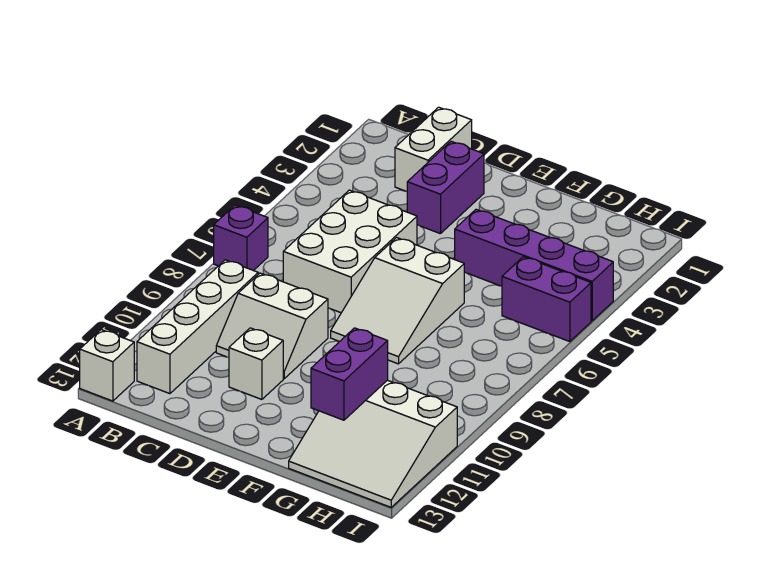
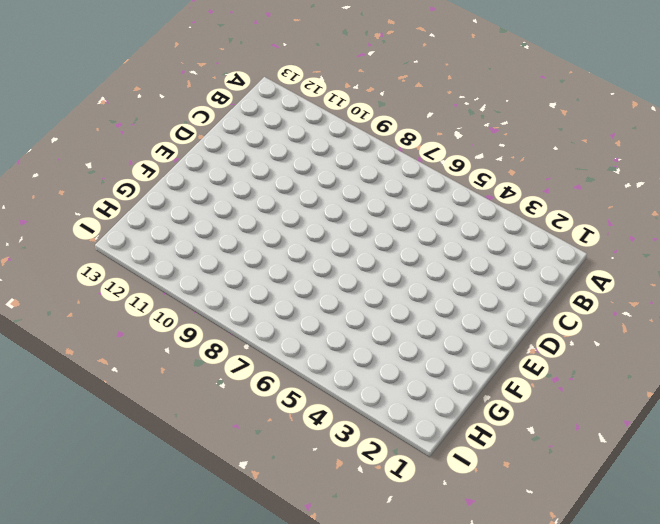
none -> purple 1x1 brick [214,205,268,271]
none -> white 1x1 brick [80,330,134,401]
none -> white 1x4 brick [137,260,258,394]

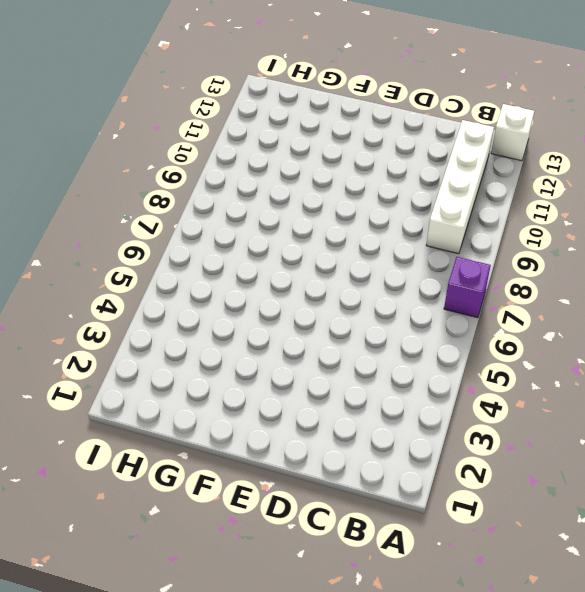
none -> white 1x2 brick [395,107,472,191]
none -> white 2x3 brick [283,190,417,313]
none -> white 2x2 slope [216,273,328,379]

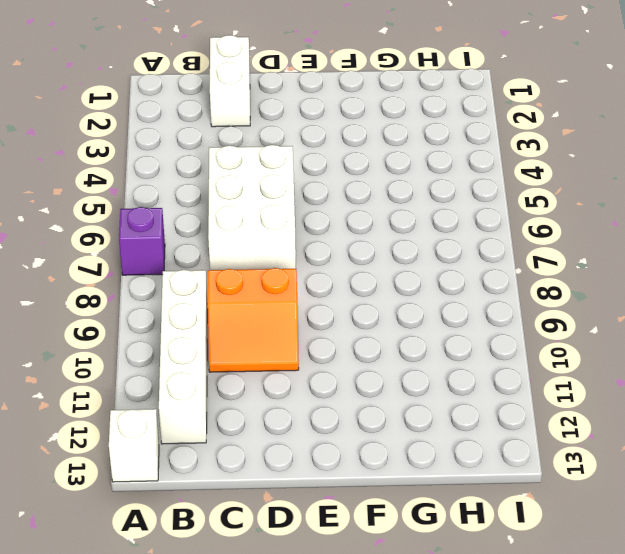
orange 2x2 slope [208,268,299,372] -> white 2x2 slope [216,273,328,379]
none -> purple 1x2 brick [407,141,484,234]
none -> white 1x1 brick [229,328,283,399]
none -> white 2x3 slope [331,238,464,364]

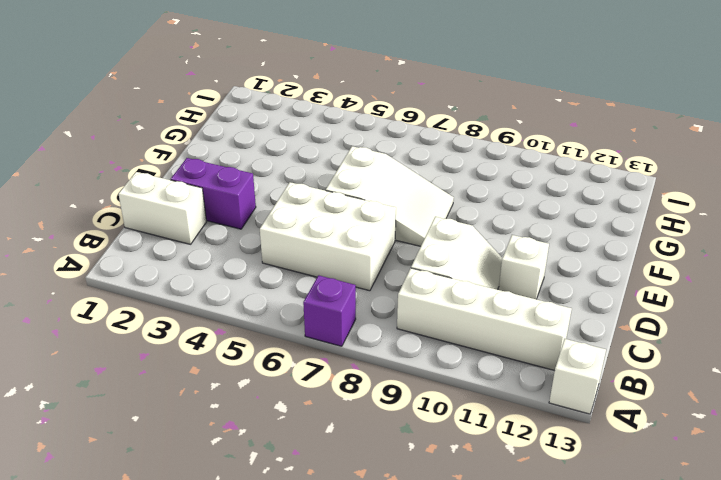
none -> purple 1x4 brick [455,209,613,321]
none -> white 3x3 slope [289,380,457,507]
none -> purple 1x2 brick [502,257,591,342]

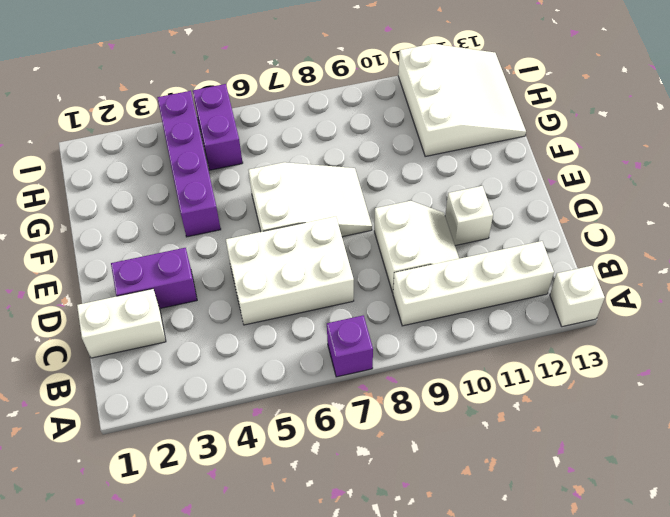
none -> purple 1x2 brick [311,328,388,420]

